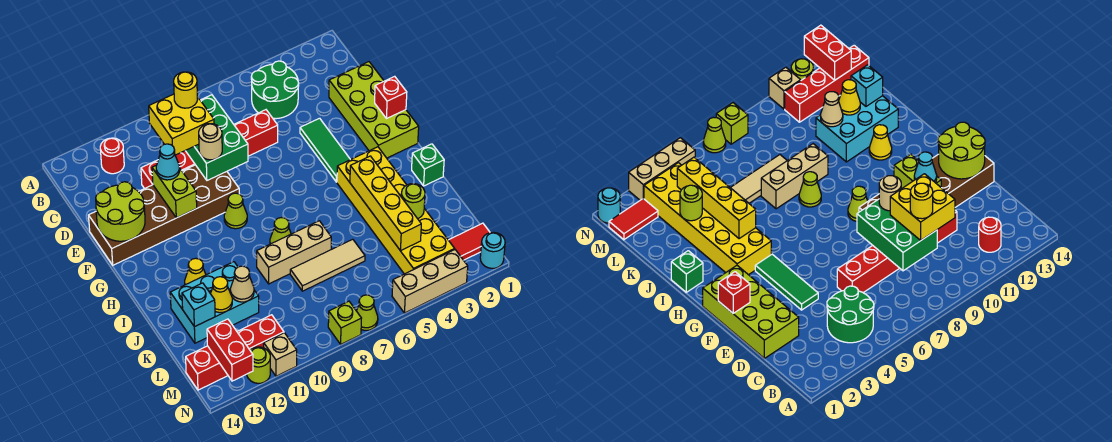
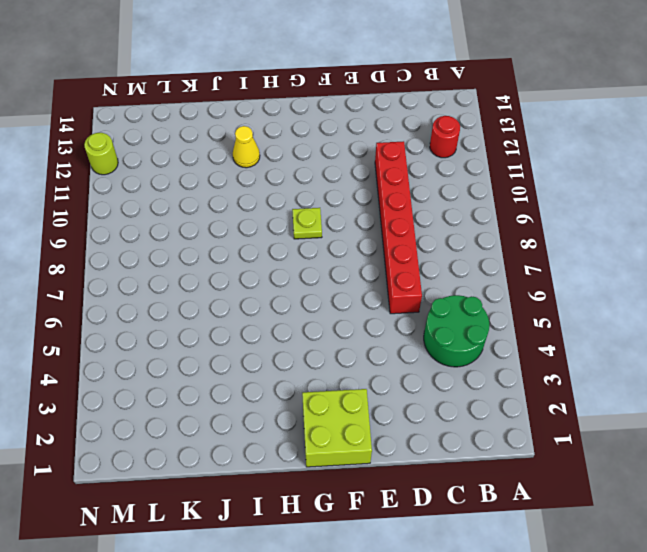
lime 2x2 brick [302,389,372,467] -> lime 2x4 brick [329,62,419,158]
lime 1x1 plate [292,208,322,239] -> lime 1x1 cone [224,193,247,229]
none -> green 1x3 tile [300,118,350,182]
none -> brown 2x6 brick [89,165,239,265]
none -> yellow 2x6 brick [337,147,455,274]
none -> green 1x1 brick [412,144,444,186]

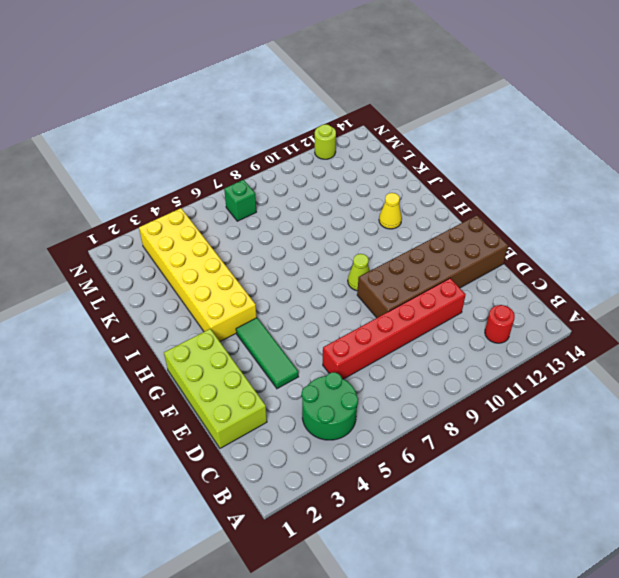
green 1x1 brick [224,180,256,221] -> green 1x1 brick moved to [412,144,444,186]
none -> lime 1x1 cone [270,218,291,244]
none -> tan 1x3 brick [257,221,331,284]
none -> cyan 2x3 brick [170,262,259,343]
none -> tan 1x3 tile [290,239,365,291]

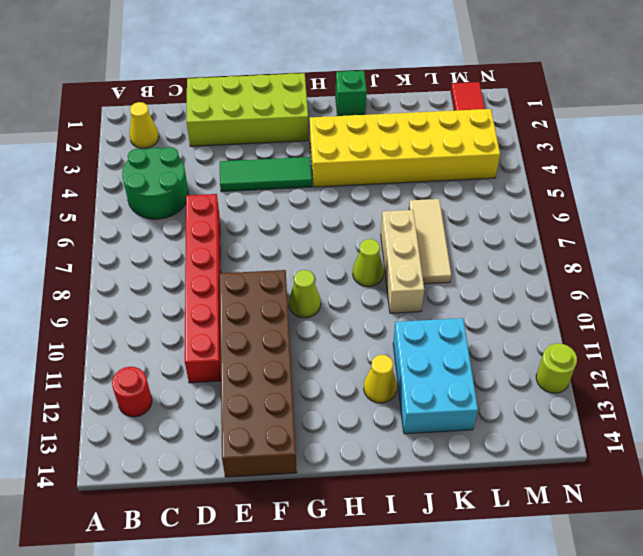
yellow 1x1 cone [130,102,159,148] -> yellow 1x1 cone moved to [211,277,232,313]
none -> red 1x4 brick [186,315,284,390]
none -> cyan 1x1 round brick [480,233,505,268]
none -> tan 1x3 brick [392,250,468,313]
none -> lime 1x1 cone [357,295,378,330]

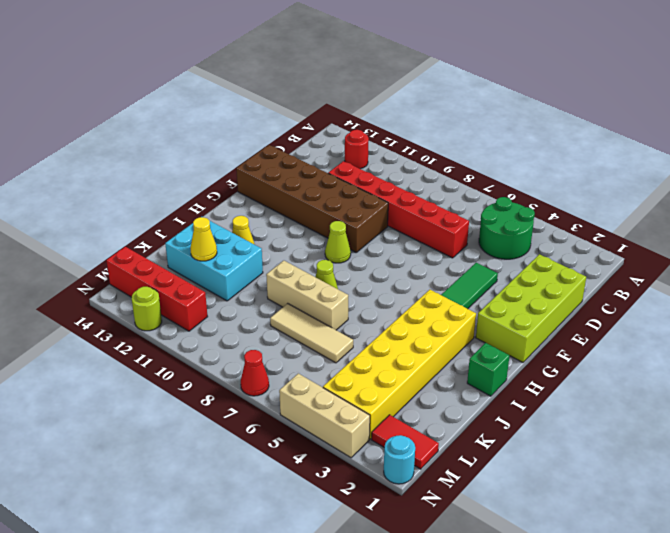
red 1x1 cone [241,350,269,396] -> lime 1x1 cone [357,295,378,330]
none -> lime 1x1 brick [328,301,361,344]
none -> tan 1x1 brick [264,333,297,376]
none -> green 2x3 brick [185,95,248,180]
none -> lime 1x2 brick [152,166,197,218]

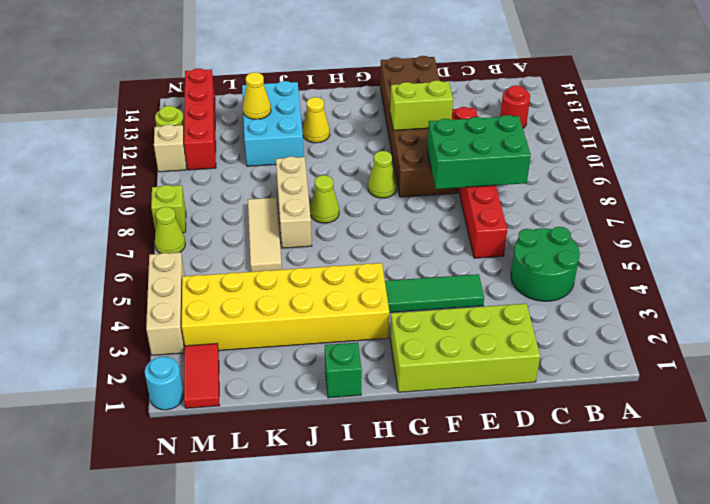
none -> lime 2x2 round brick [96,182,145,241]
none -> red 1x1 brick [375,76,407,119]
none -> yellow 1x4 brick [350,156,421,251]
none -> lime 1x1 round brick [401,184,425,219]

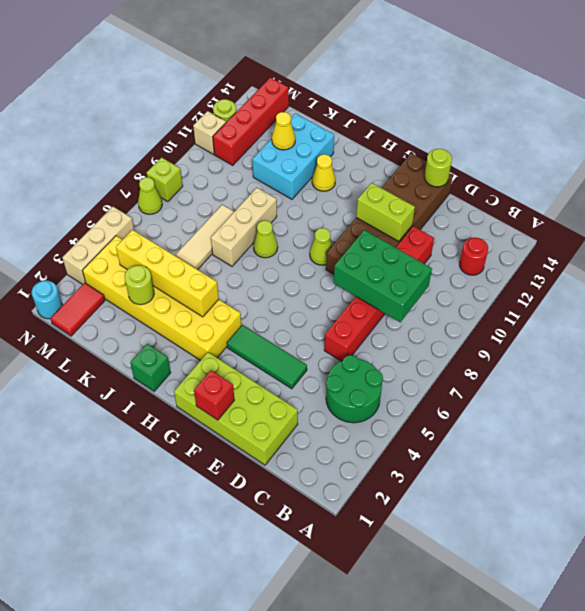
lime 1x1 round brick [424,149,452,187] -> lime 2x2 round brick [96,182,145,241]
none -> tan 1x1 cone [230,266,254,302]
none -> cyan 1x1 brick [182,283,215,327]
none -> red 1x2 brick [207,319,253,381]
none -> yellow 2x2 brick [149,94,214,155]

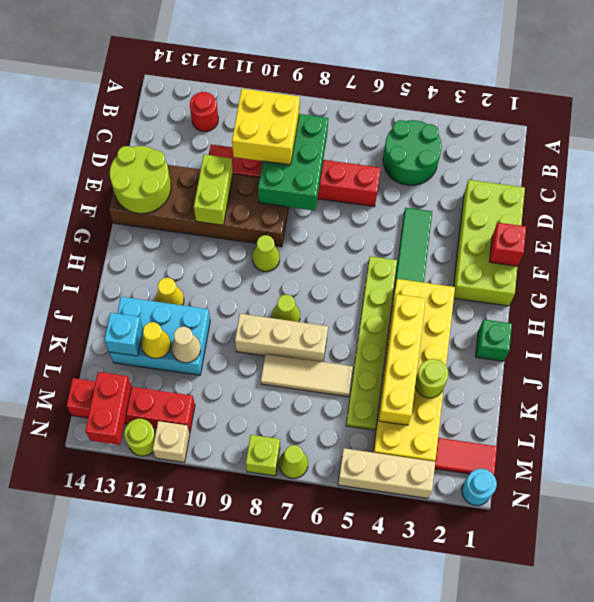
lime 1x6 plate [346,256,397,430] -> none
none -> tan 1x1 round brick [199,124,222,160]
none -> cyan 1x1 cone [156,144,180,180]
none -> yellow 1x1 round brick [174,72,198,108]

